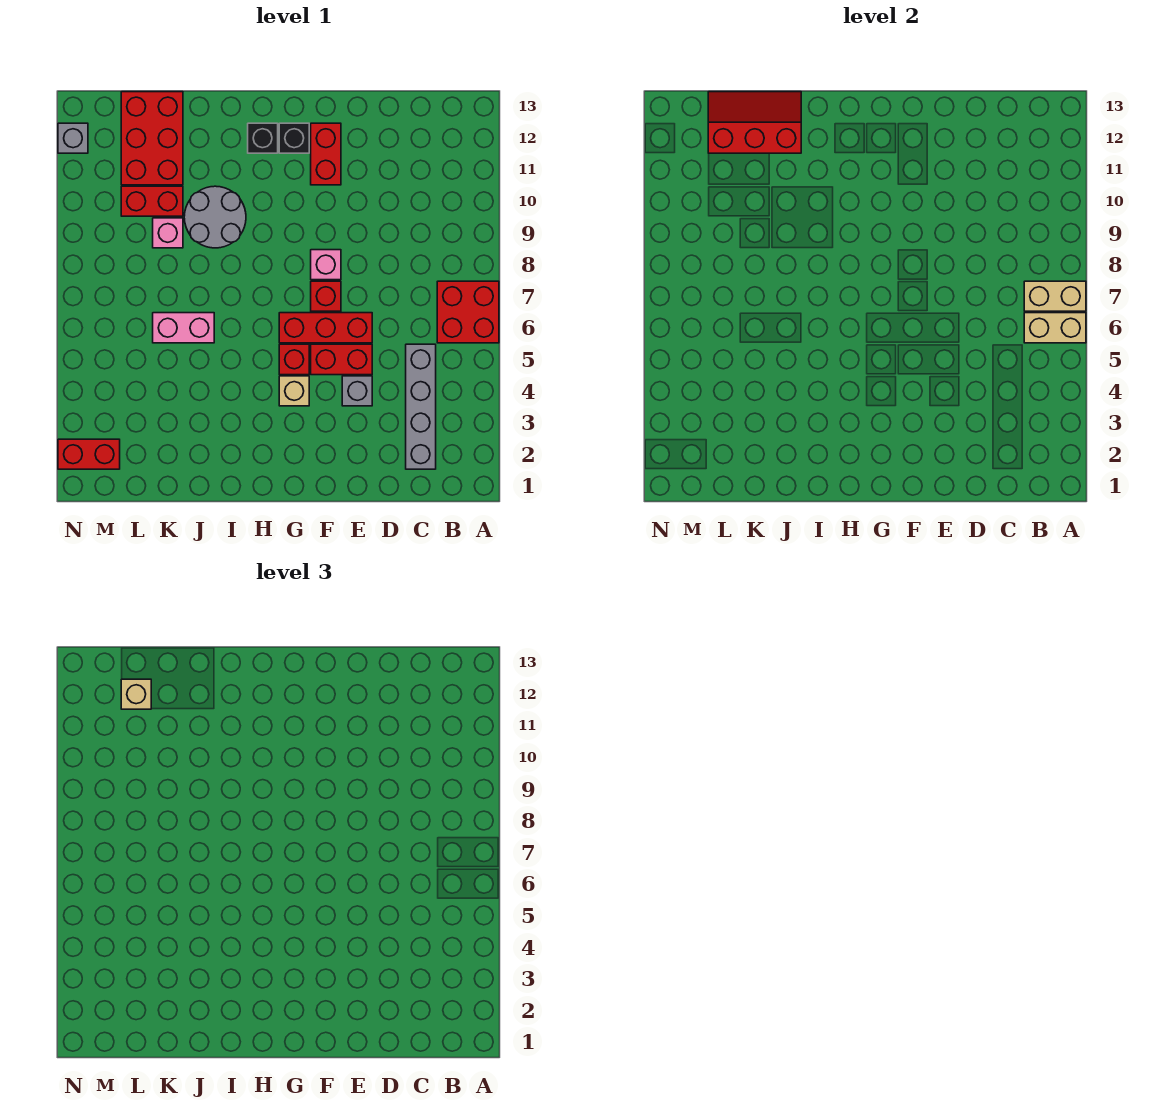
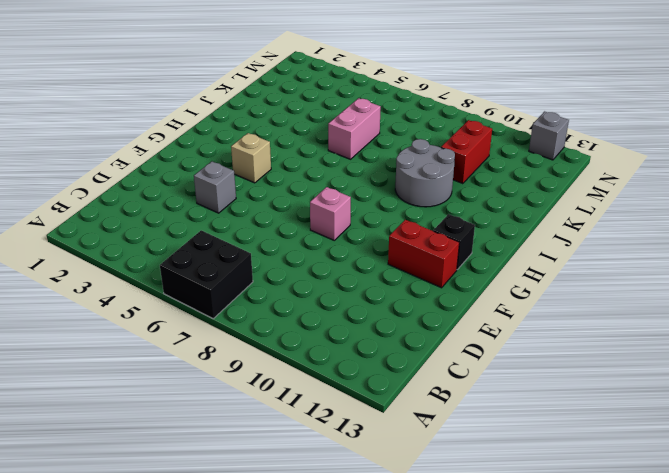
black 2x2 brick [160,230,253,318] -> red 2x2 brick [437,281,499,343]
none -> grey 1x4 brick [406,344,436,469]
none -> red 1x2 brick [311,344,372,375]
none -> red 1x3 brick [279,313,372,343]

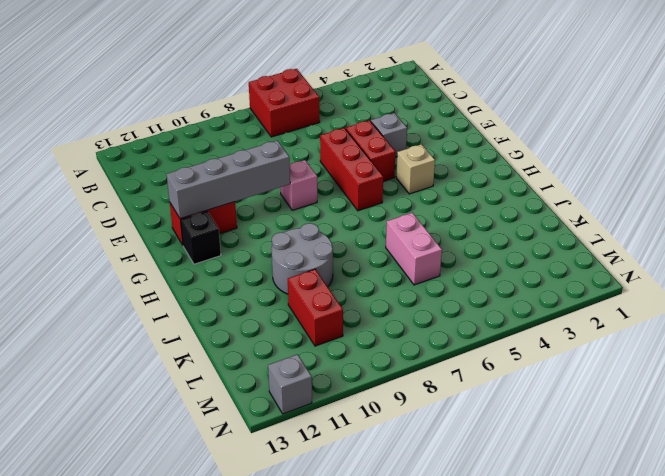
grey 1x4 brick [166,141,290,219] -> grey 1x4 brick moved to [406,344,436,469]
none -> red 1x1 brick [311,281,341,311]
none -> red 1x1 brick [279,344,309,375]
none -> black 1x1 brick [248,123,278,153]

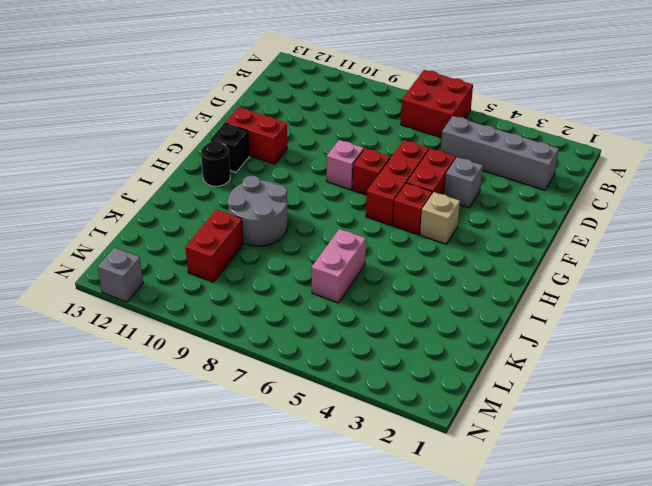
black 1x1 round brick [201,141,230,186] -> black 1x1 brick [248,123,278,153]
none -> pink 1x1 brick [153,218,183,248]
none -> red 2x3 brick [121,92,183,185]
none -> red 1x2 brick [58,439,120,469]

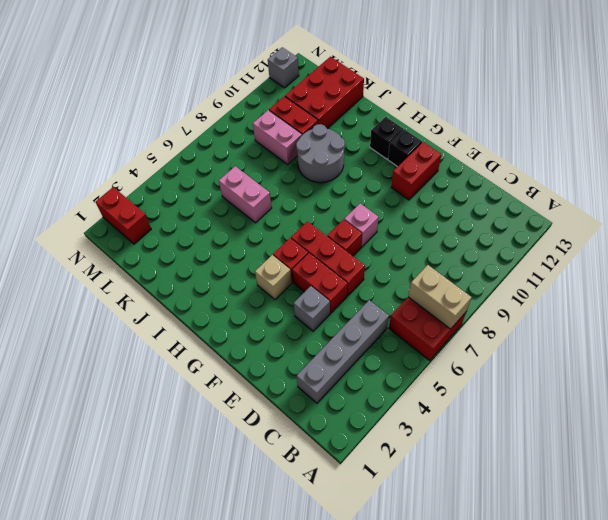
pink 1x2 brick [253,110,302,164] -> pink 1x1 brick [153,218,183,248]
none -> tan 1x2 brick [1024,313,1086,343]
none -> red 2x3 slope [708,92,801,153]
none -> tan 1x1 brick [121,679,151,709]

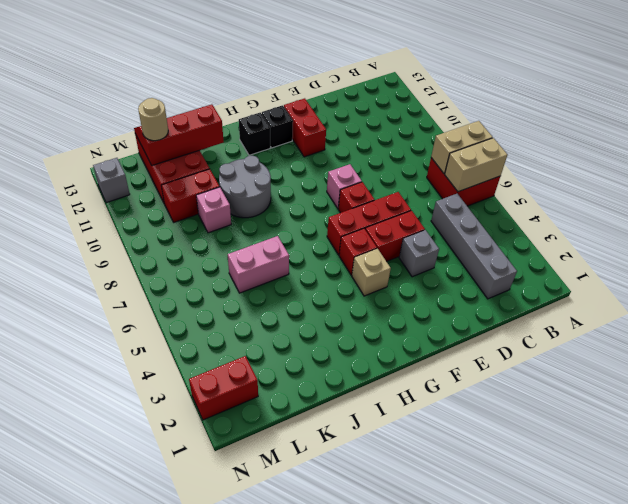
tan 1x1 round brick [138,98,168,141] -> tan 1x1 brick [121,679,151,709]

